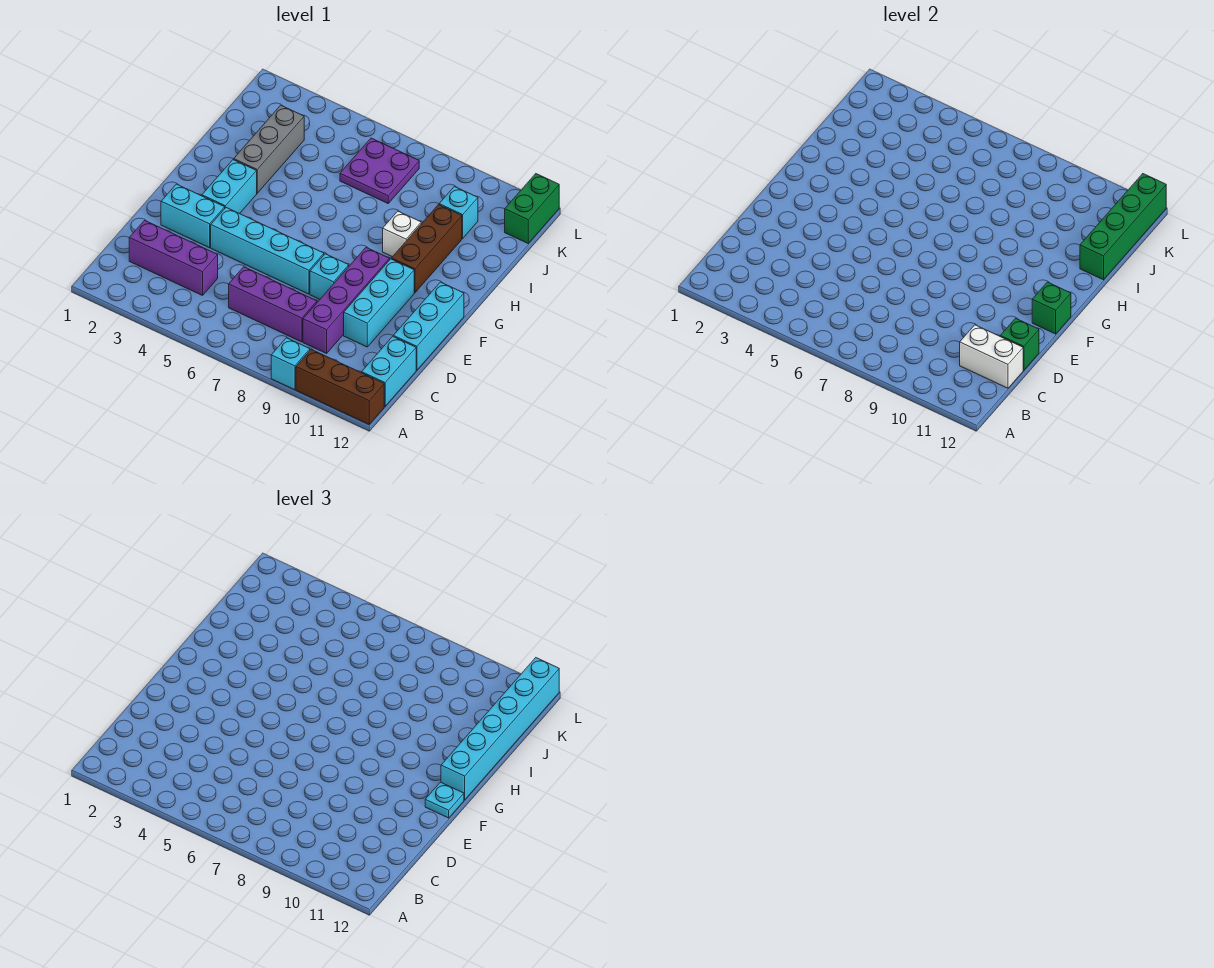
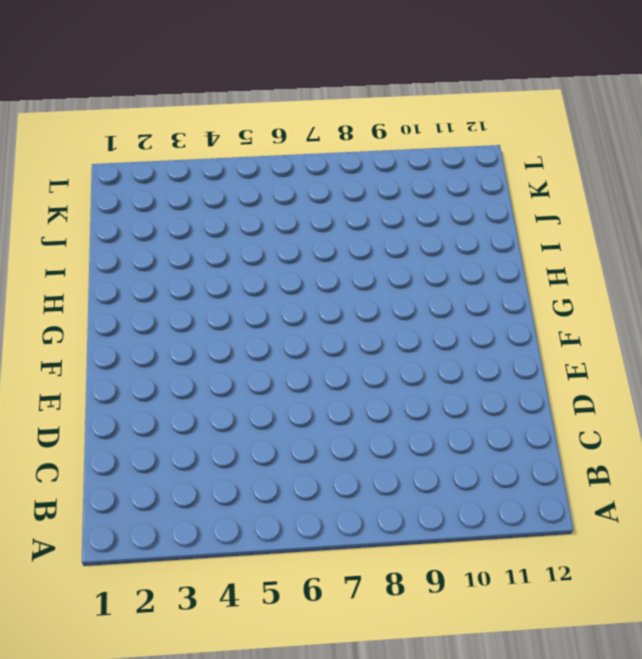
none -> cyan 1x1 brick [271,338,310,390]
none -> brown 1x3 brick [296,349,384,424]
none -> cyan 1x2 brick [362,336,416,406]

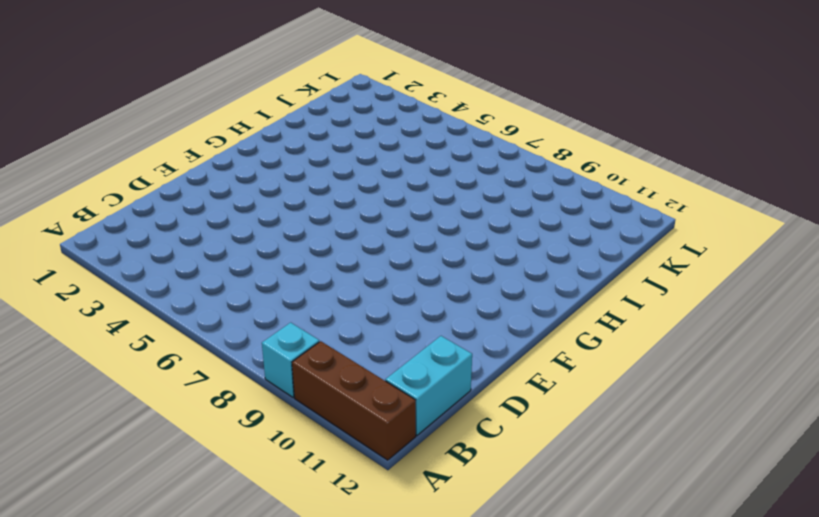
none -> purple 1x3 brick [129,220,218,295]
none -> purple 1x3 brick [229,267,317,342]
none -> purple 1x4 brick [303,247,390,353]

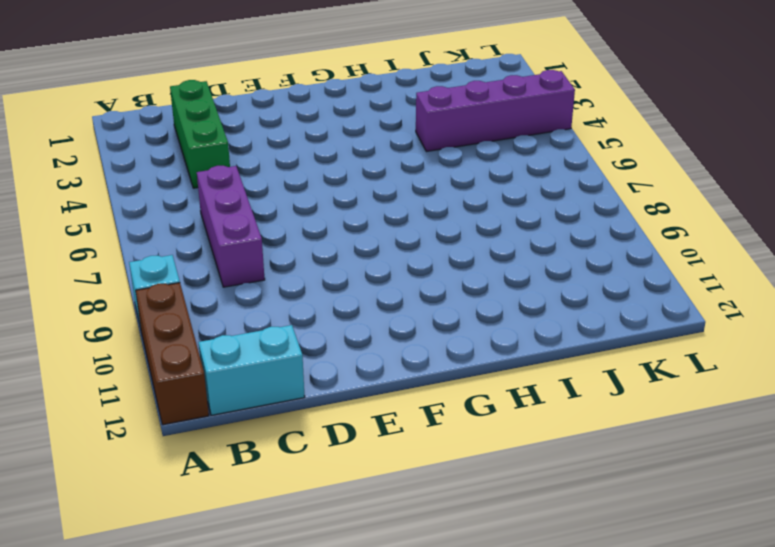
green 1x3 brick [170,80,230,188] -> purple 1x3 brick [129,220,218,295]
purple 1x4 brick [416,70,575,152] -> purple 1x4 brick moved to [303,247,390,353]
none -> cyan 1x3 brick [344,259,414,347]
none -> cyan 1x3 brick [393,282,464,370]
none -> cyan 1x2 brick [161,184,225,248]

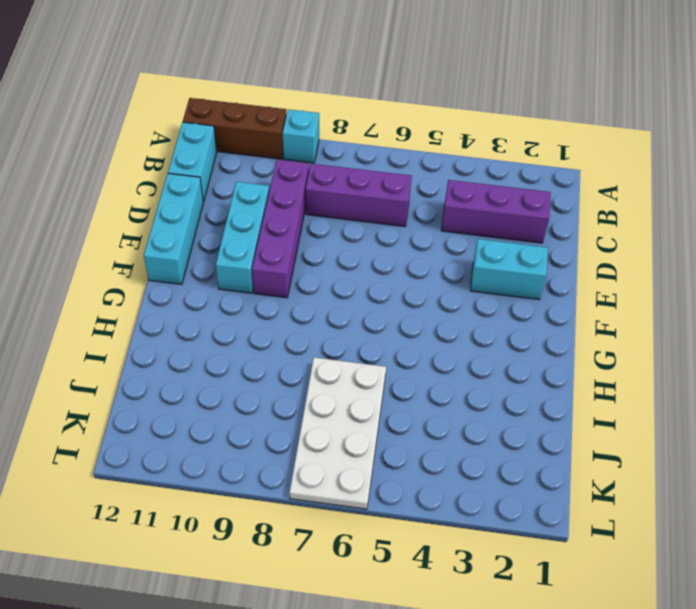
white 2x4 plate [289,357,386,509] -> purple 2x2 plate [340,138,419,203]
none -> cyan 1x4 brick [211,208,324,294]
none -> cyan 1x1 brick [310,254,349,299]
none -> cyan 1x2 brick [202,160,257,214]

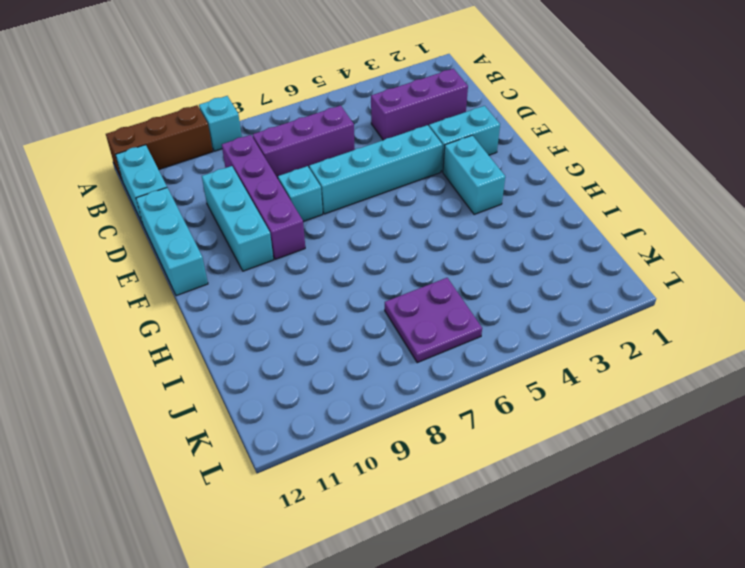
none -> brown 1x3 brick [391,205,462,293]
none -> grey 1x3 brick [234,105,304,193]
none -> white 1x1 brick [383,211,421,257]

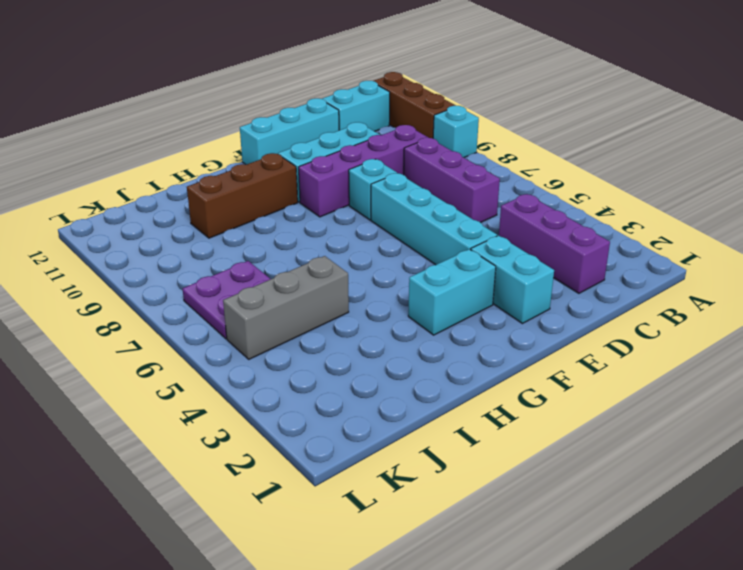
grey 1x3 brick [223,256,349,359] -> grey 1x3 brick moved to [234,105,304,193]
none -> white 1x1 brick [383,211,421,257]
none -> cyan 1x1 brick [439,187,478,238]
none -> green 1x2 brick [505,174,559,243]

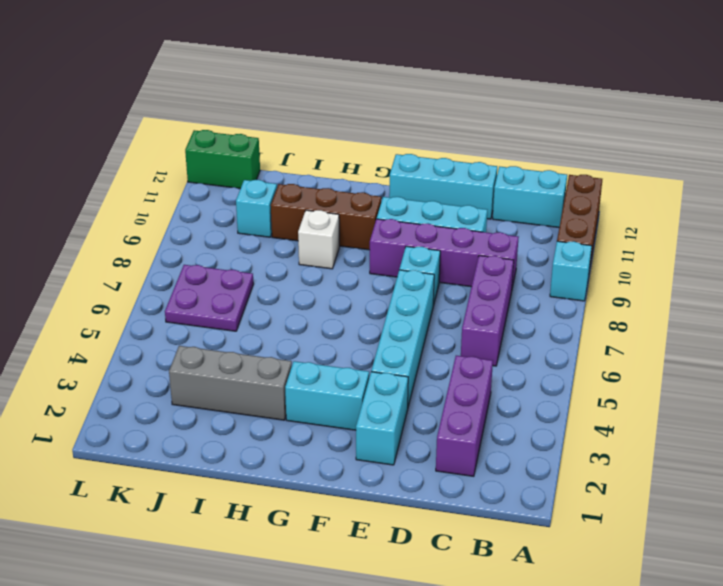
none -> white 1x2 brick [960,325,1023,388]
none -> green 1x1 brick [1000,318,1039,370]
none -> green 1x1 brick [1032,282,1071,334]

